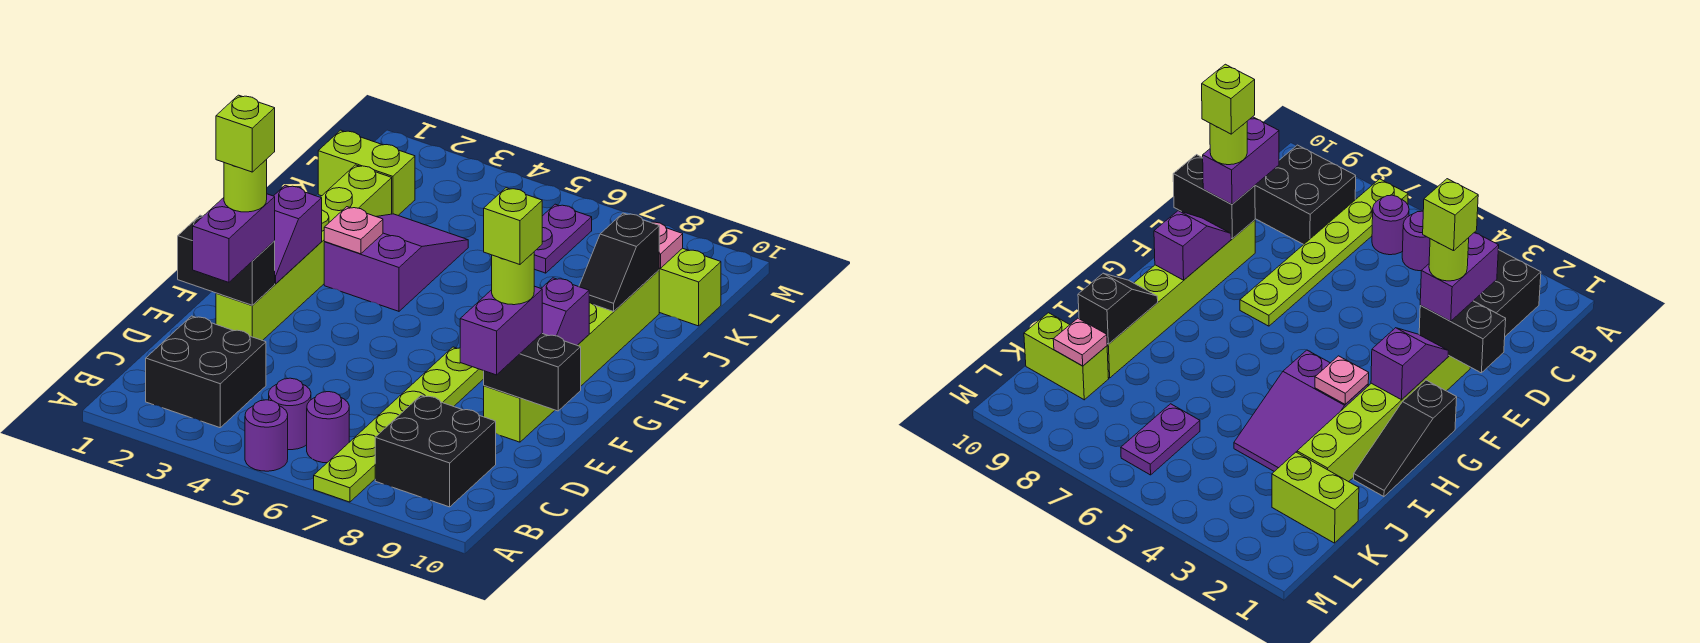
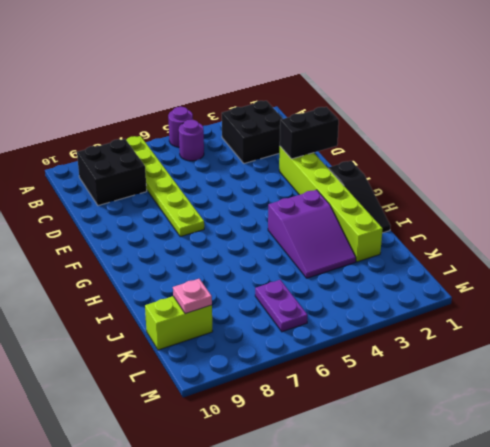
none -> purple 1x1 round brick [307,392,349,463]
none -> lime 1x6 brick [484,270,659,442]
none -> lime 1x2 brick [318,130,415,215]

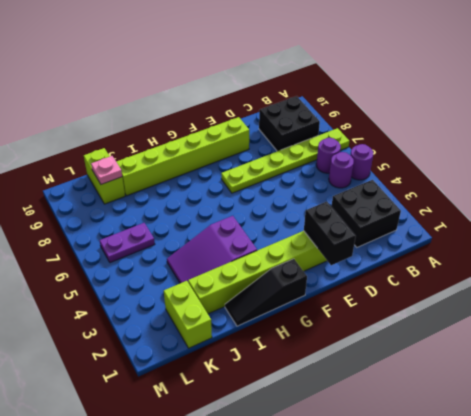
none -> black 1x2 brick [484,334,581,411]
none -> purple 1x2 slope [274,185,322,284]
none -> purple 1x2 slope [541,278,589,345]

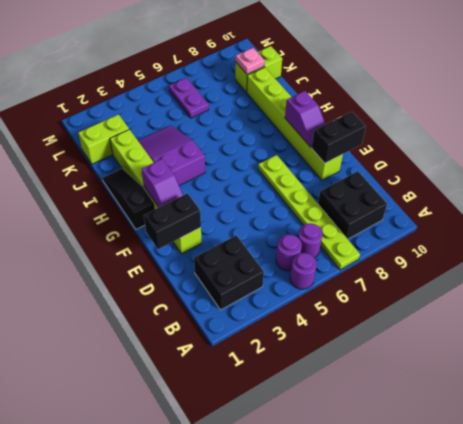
none -> pink 1x1 plate [324,207,383,254]
none -> black 1x2 slope [579,213,659,311]
none -> purple 1x2 brick [193,194,275,282]

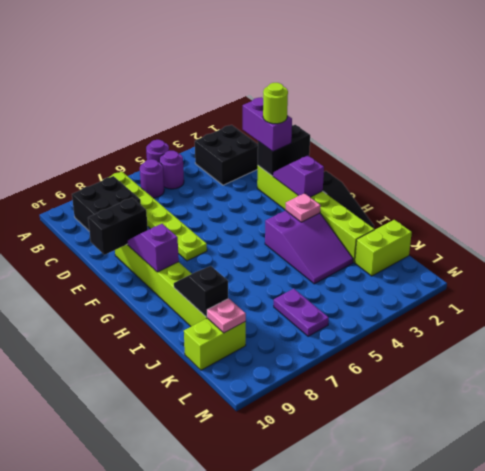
none -> purple 1x2 brick [460,286,542,375]
none -> lime 1x1 round brick [492,252,534,305]
none -> lime 1x1 brick [216,95,275,172]

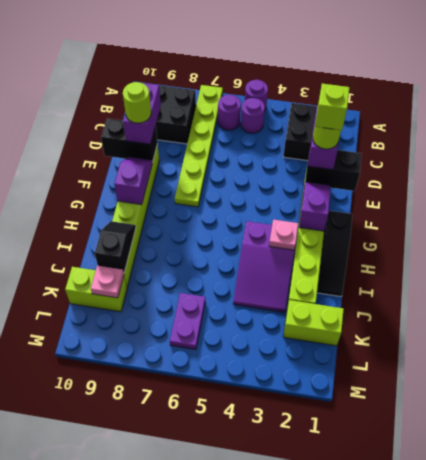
none -> lime 1x1 brick [484,188,542,265]

